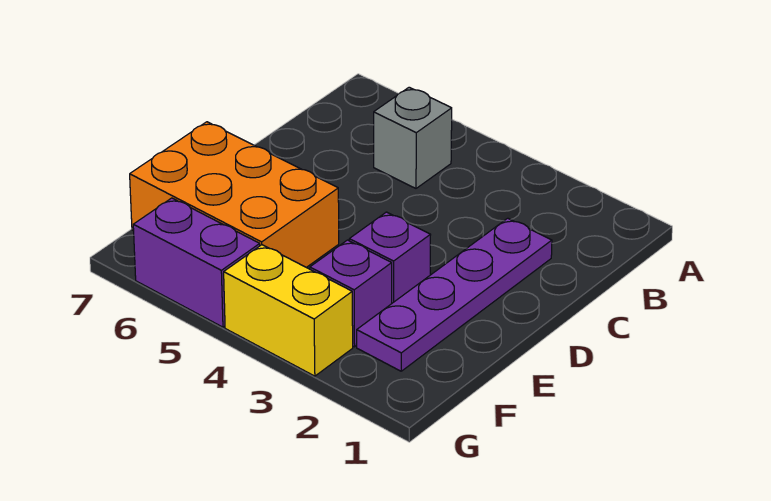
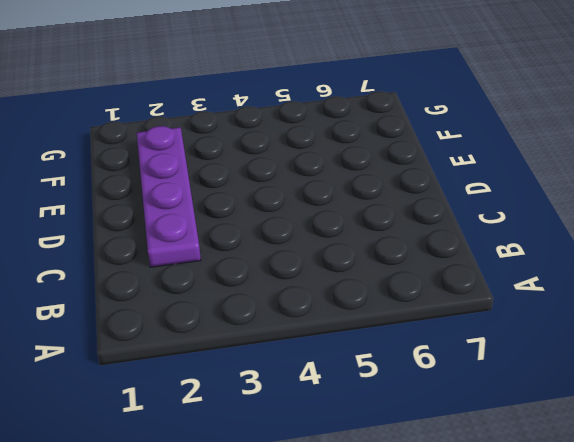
none -> grey 1x1 brick [374,87,452,188]
none -> purple 1x1 brick [349,212,430,303]

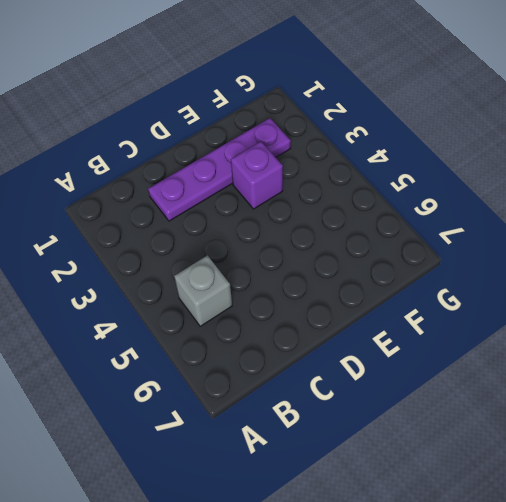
none -> orange 2x3 brick [130,122,339,267]
none -> purple 1x1 brick [310,240,392,347]

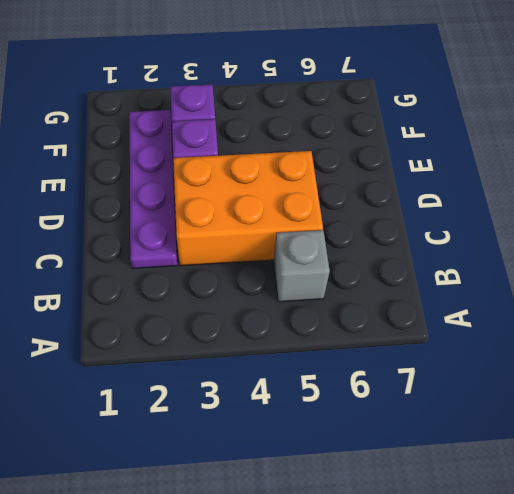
orange 2x3 brick [173,151,323,266] -> orange 2x3 brick moved to [130,122,339,267]
none -> yellow 1x2 brick [224,245,353,376]
none -> purple 1x2 brick [133,198,260,327]

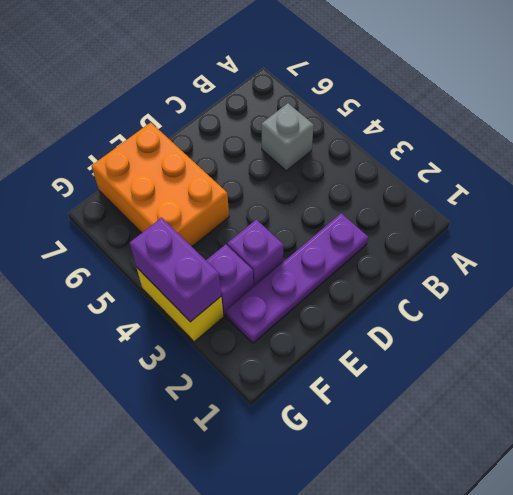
purple 1x2 brick [130,218,221,322] -> purple 1x2 brick moved to [133,198,260,327]

